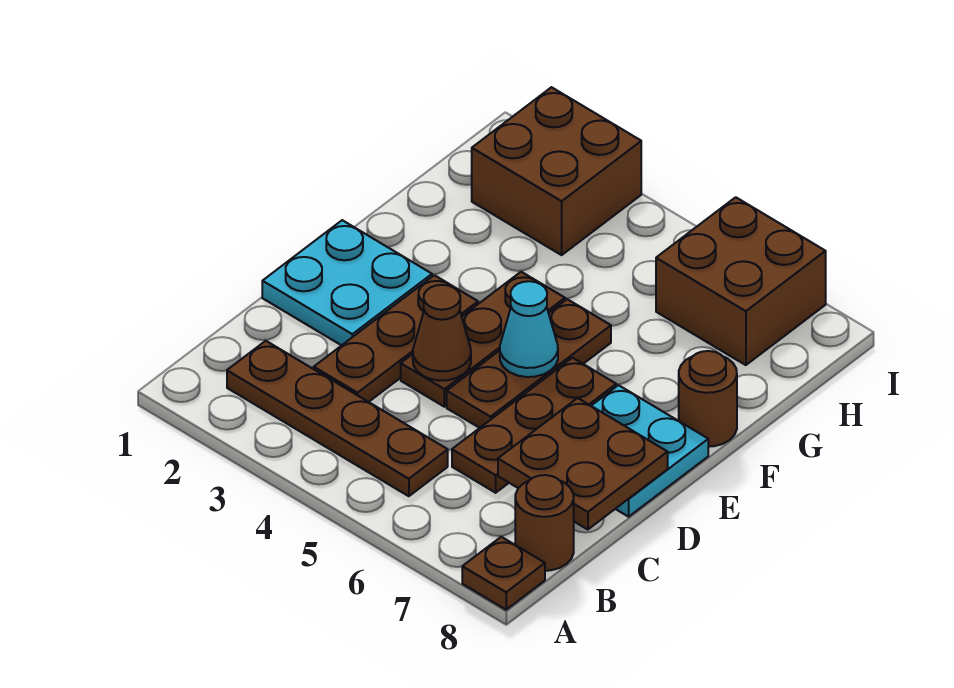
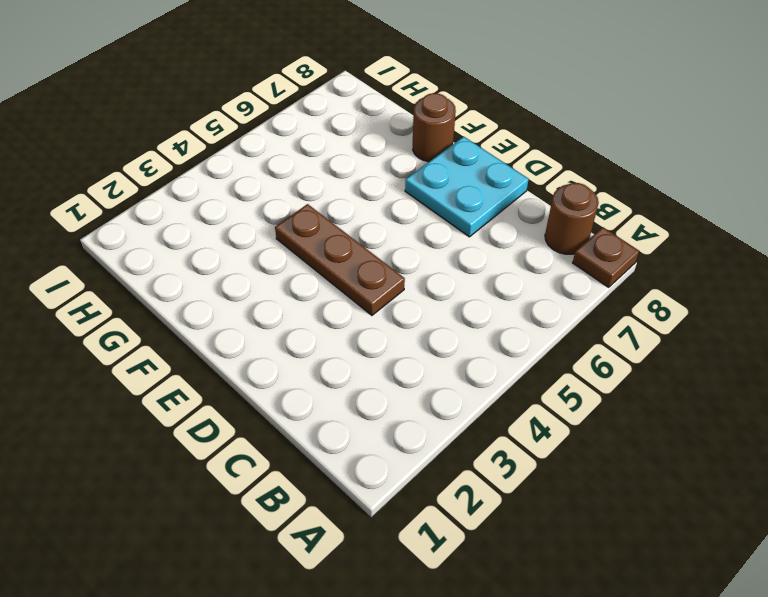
none -> brown 1x4 plate [227,341,448,496]
none -> brown 1x3 plate [314,275,478,402]
none -> brown 1x3 plate [452,358,616,493]

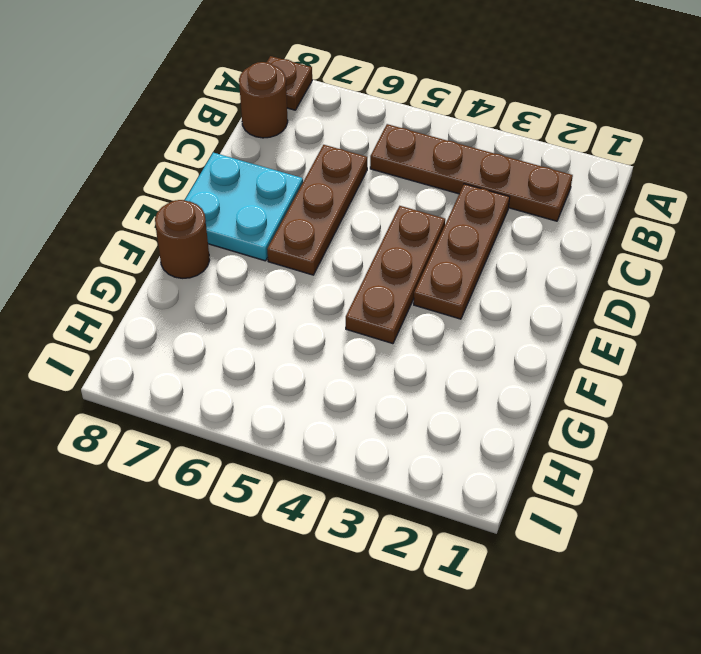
none -> cyan 2x2 plate [262,220,432,345]
none -> brown 1x3 plate [447,299,611,428]
none -> brown 2x2 brick [472,87,641,255]

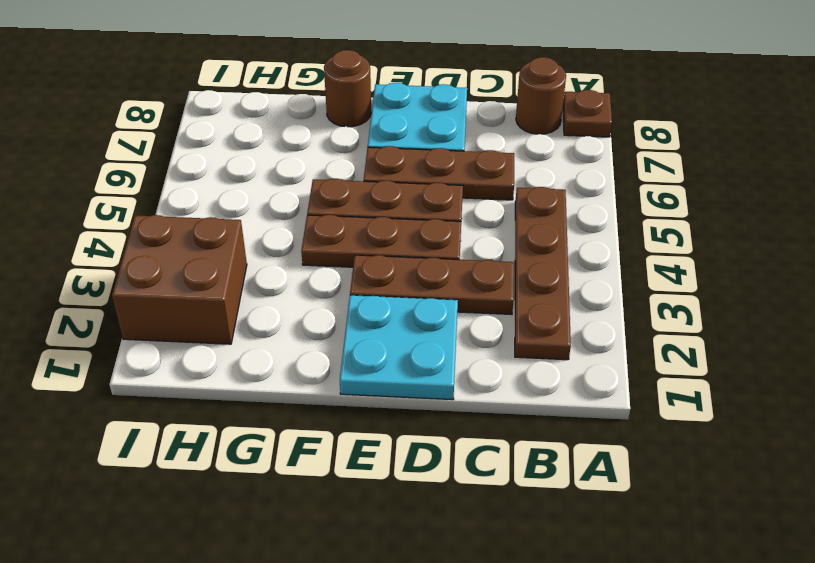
none -> brown 2x2 brick [656,197,826,365]
none -> brown 2x2 plate [498,398,668,530]
none -> brown 1x1 cone [413,285,471,381]

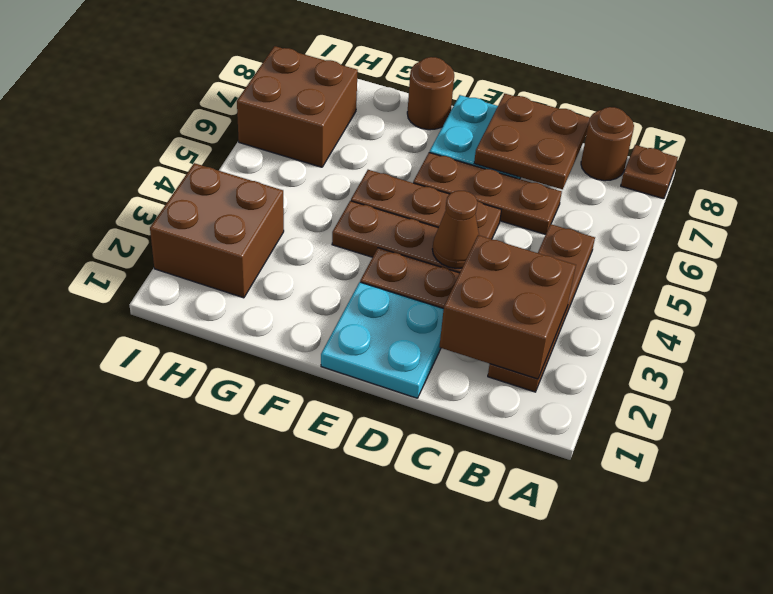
brown 2x2 brick [439,235,576,379] -> none
none -> cyan 1x1 cone [500,281,558,377]

